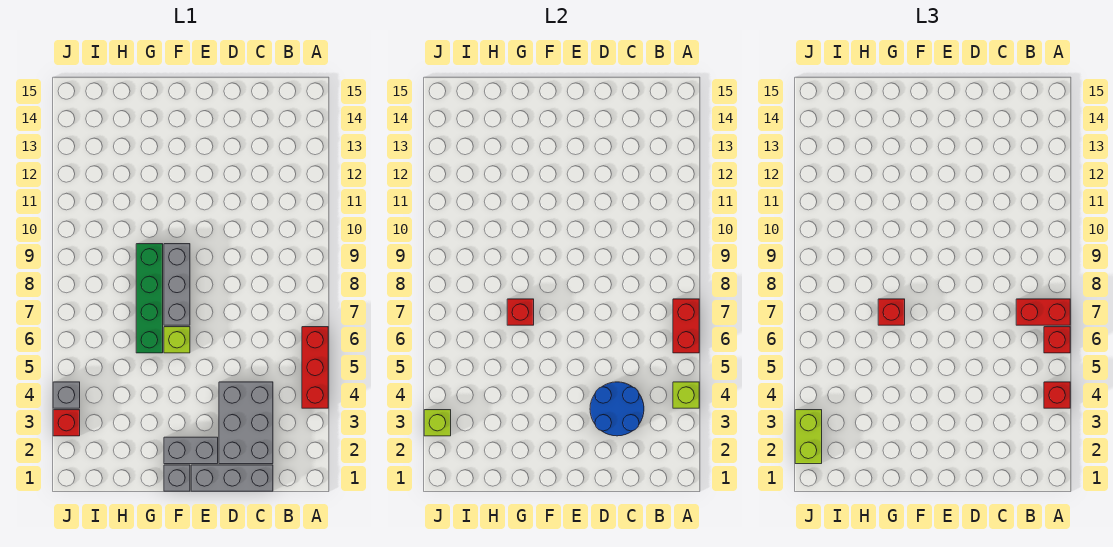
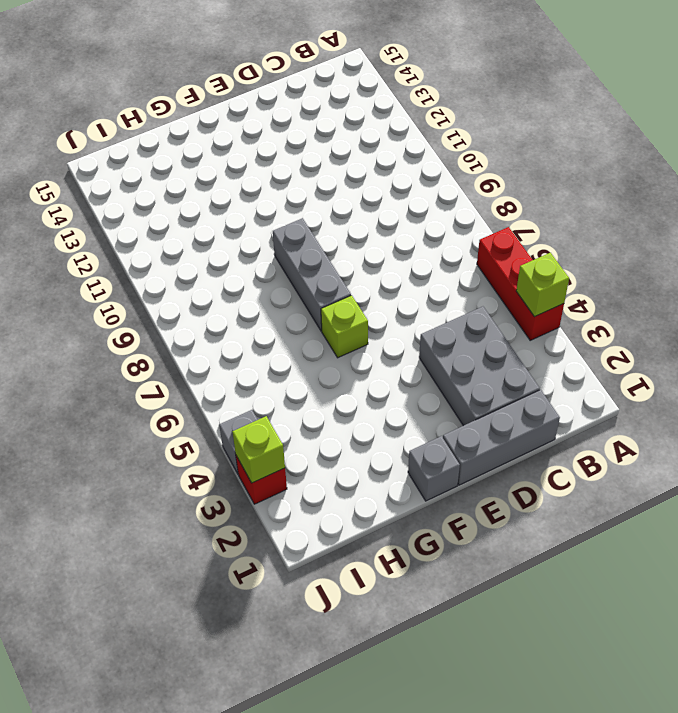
none -> grey 1x2 brick [164,437,218,464]
none -> green 1x4 brick [136,244,163,353]
none -> red 1x2 brick [673,299,699,353]

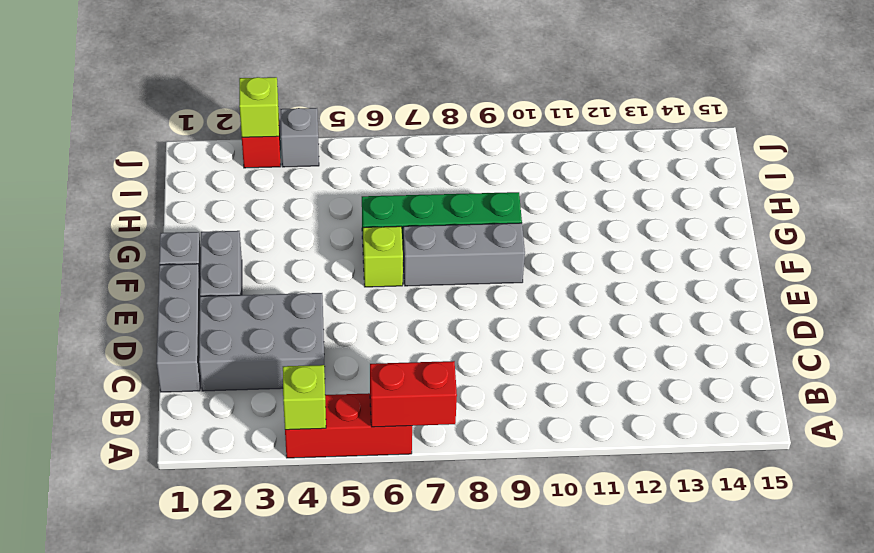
none -> blue 2x2 round brick [590,382,644,436]
none -> red 1x1 brick [507,299,534,325]
none -> red 1x1 brick [1044,382,1070,408]

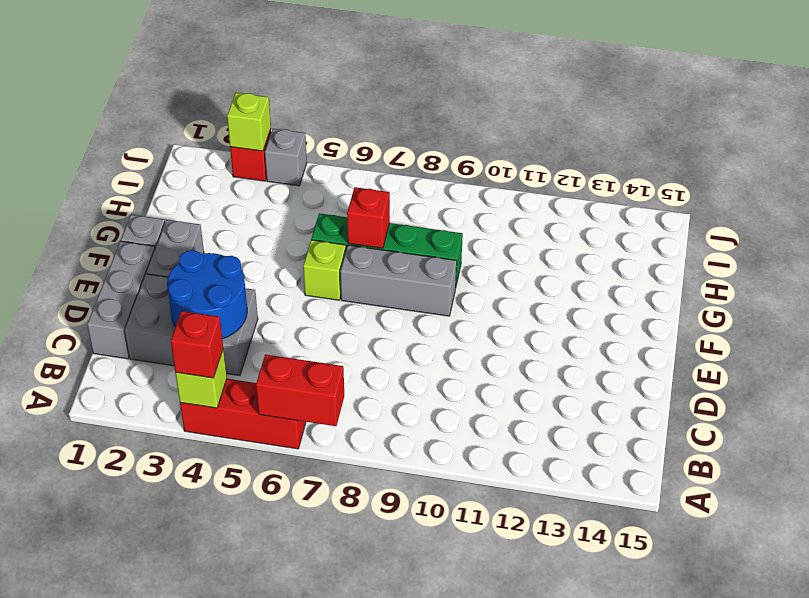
none -> red 1x1 brick [1044,327,1070,353]
none -> red 1x2 brick [1016,299,1070,325]
none -> red 1x1 brick [878,299,905,325]

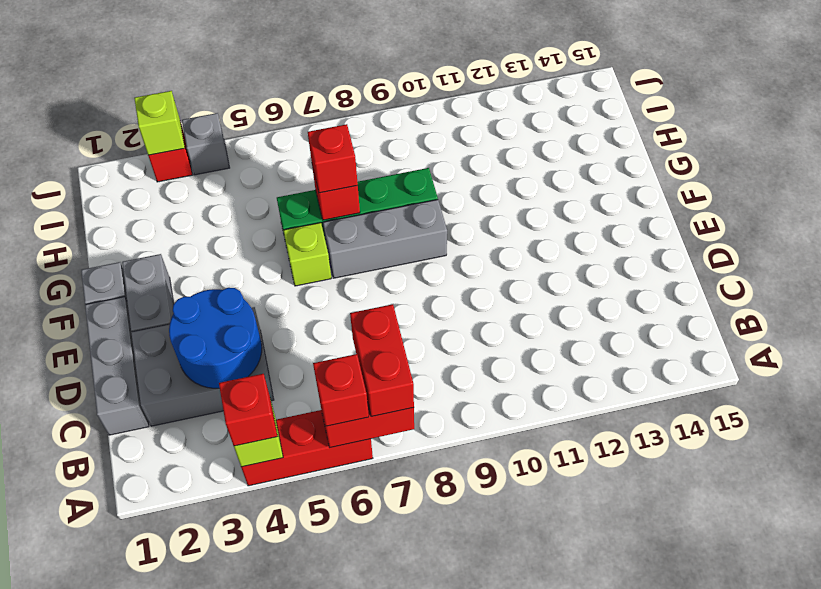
none -> lime 1x2 brick [795,410,822,464]

